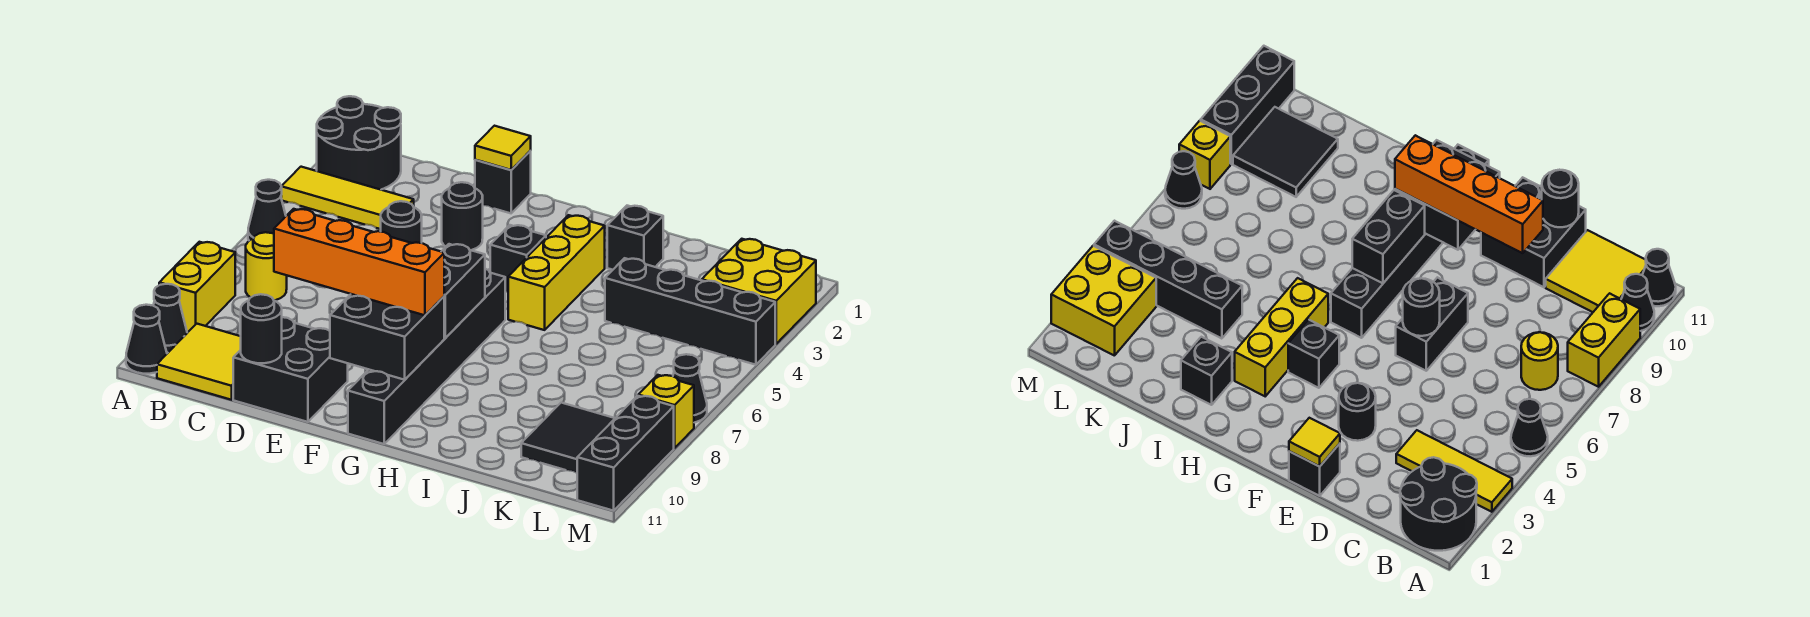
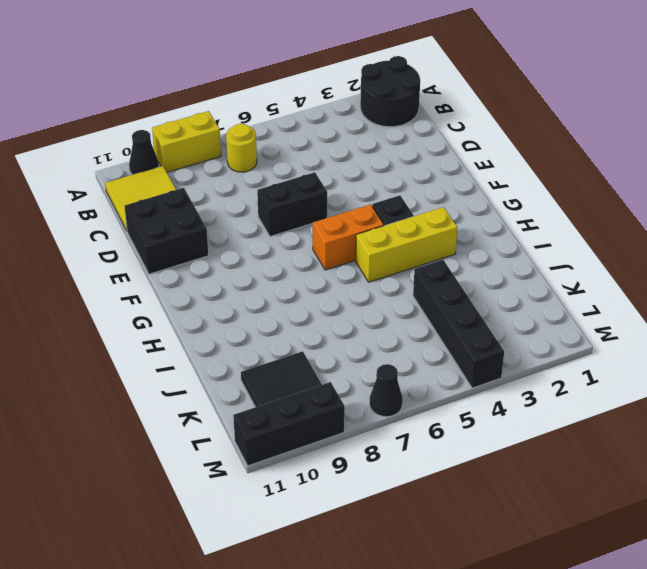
orange 1x2 brick [313,204,384,270] -> black 1x6 brick [348,269,505,444]
none -> yellow 1x3 tile [281,167,414,229]
none -> black 1x1 cone [248,180,286,241]
none -> black 1x1 cone [126,305,167,374]

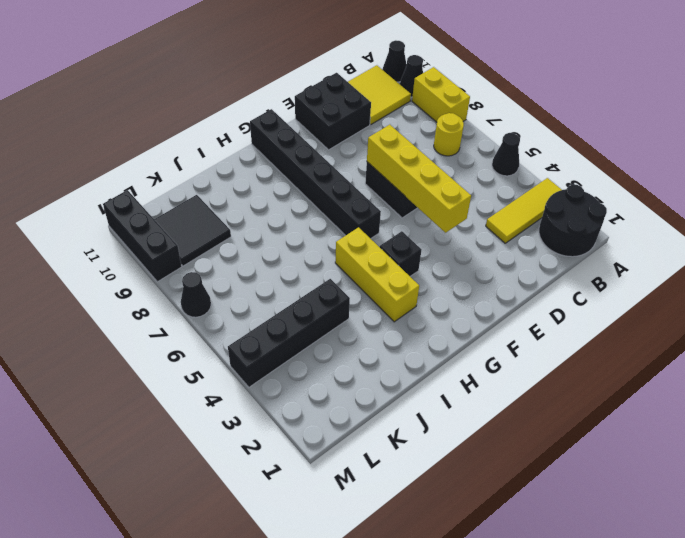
yellow 1x4 brick [367,125,471,233] -> black 1x1 round brick [381,201,422,243]
none -> black 1x1 brick [475,151,531,213]
none -> black 1x1 round brick [442,182,483,250]
none -> black 1x1 brick [607,206,663,270]

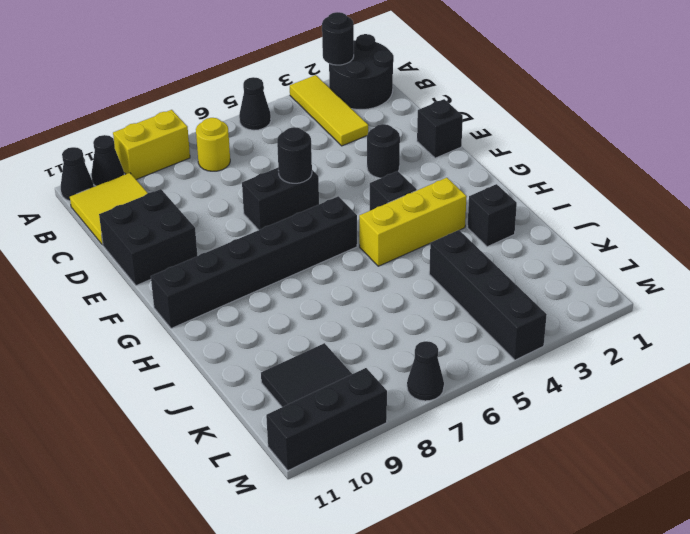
black 1x1 round brick [322,12,354,65] -> black 1x1 round brick moved to [241,294,282,363]
none -> yellow 2x2 brick [702,239,816,344]
none -> yellow 1x1 brick [638,375,694,448]
none -> yellow 1x1 tile [475,126,531,170]

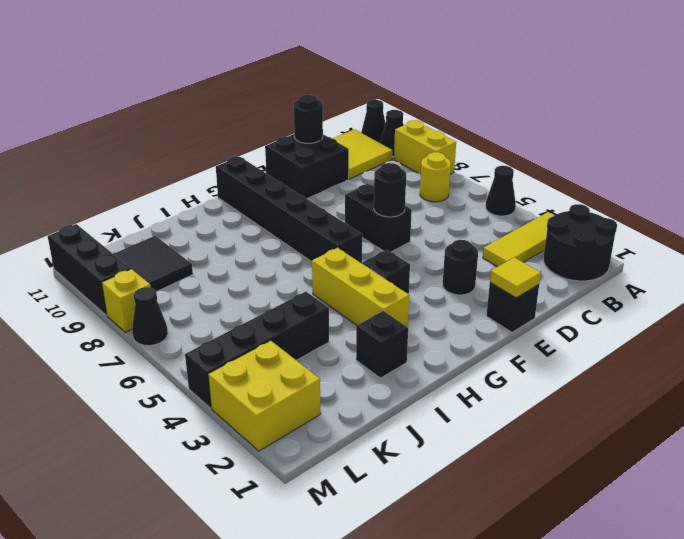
none -> black 2x2 brick [330,294,444,380]
none -> black 1x2 brick [441,244,485,338]
none -> orange 1x4 brick [274,209,444,315]

